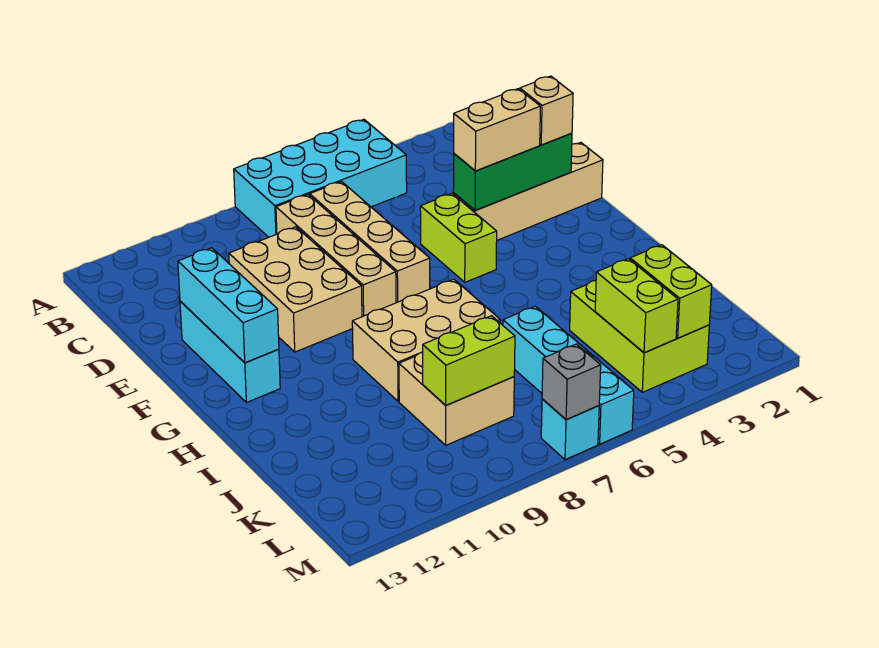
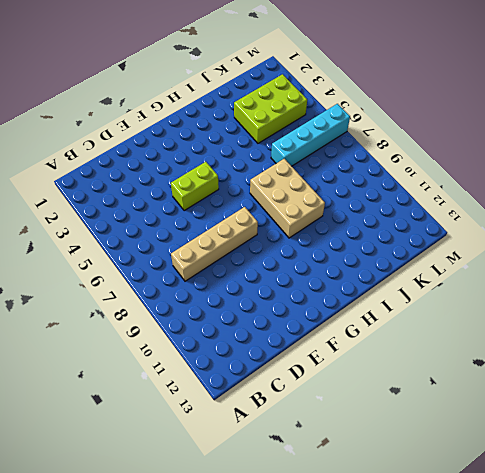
none -> cyan 2x4 brick [234,119,407,237]
none -> tan 1x4 brick [310,181,430,303]
none -> tan 2x3 brick [229,227,362,352]

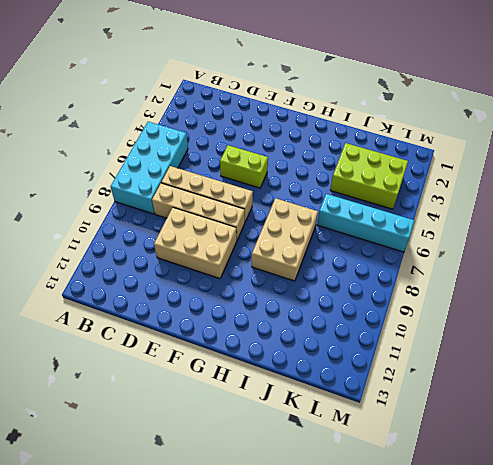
none -> tan 1x4 brick [453,142,603,240]
none -> cyan 1x3 brick [180,301,280,403]
none -> tan 2x2 brick [399,352,514,445]

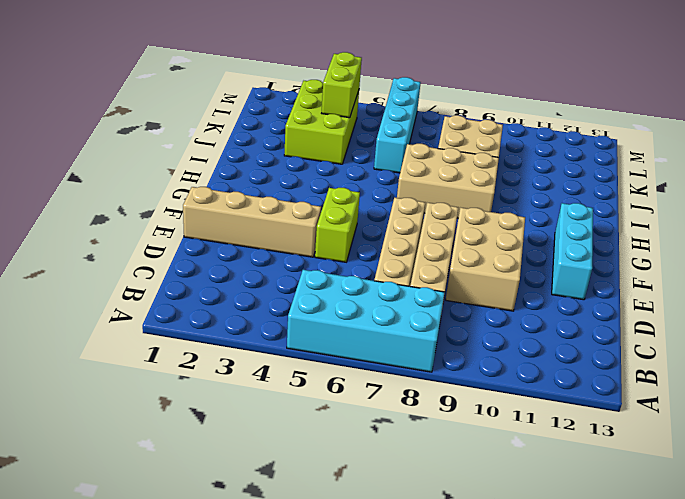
none -> cyan 1x1 brick [541,399,599,460]
none -> green 1x3 brick [453,133,572,211]
none -> cyan 1x3 brick [178,248,279,363]

